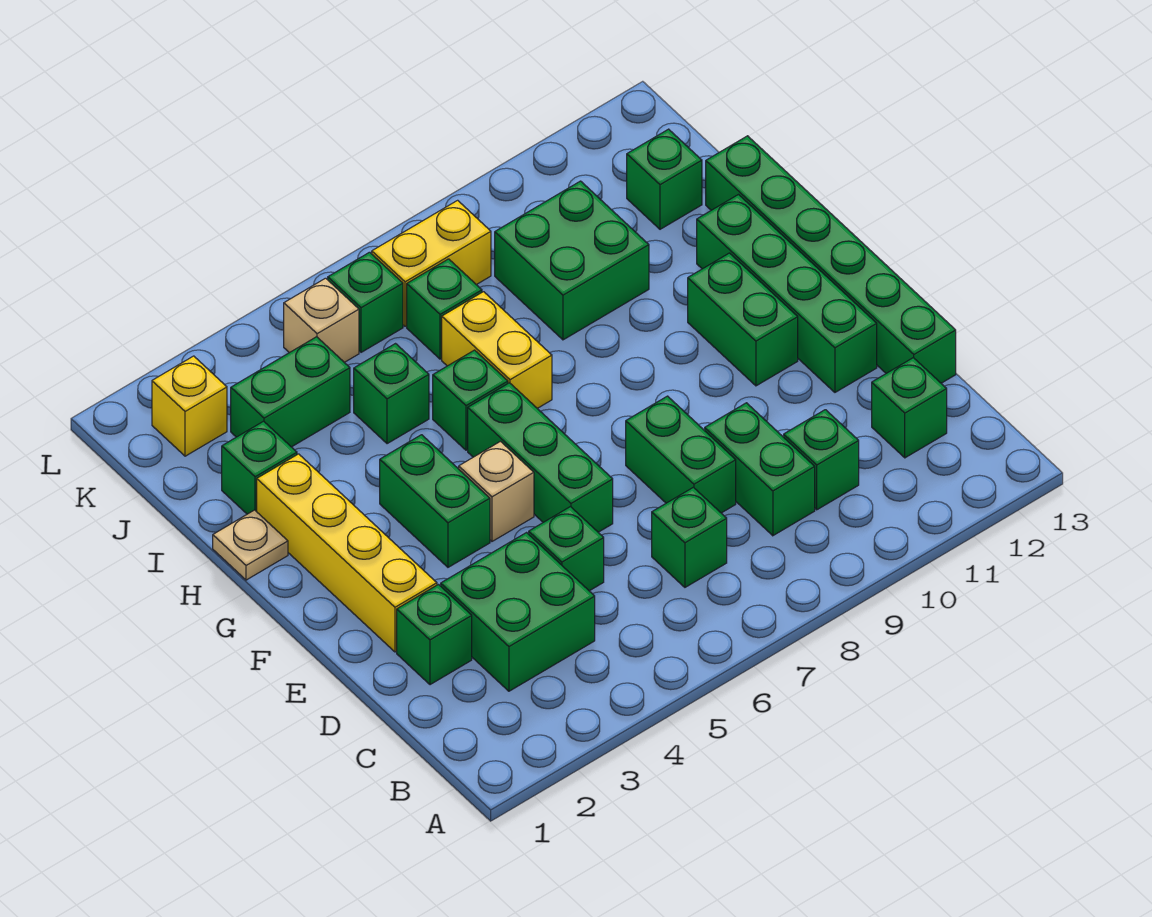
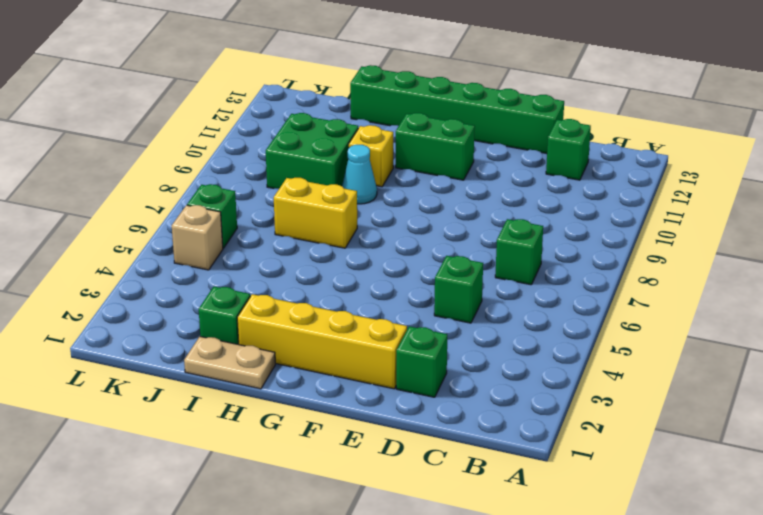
tan 1x2 plate [184,337,275,389] -> tan 1x1 plate [213,510,288,580]
cyan 1x1 cone [342,145,377,204] -> none
yellow 1x1 brick [349,125,393,187] -> yellow 1x1 brick moved to [152,356,227,456]
none -> green 2x2 brick [441,533,595,691]
none -> green 1x2 brick [705,403,815,536]
none -> green 1x1 brick [784,410,859,510]

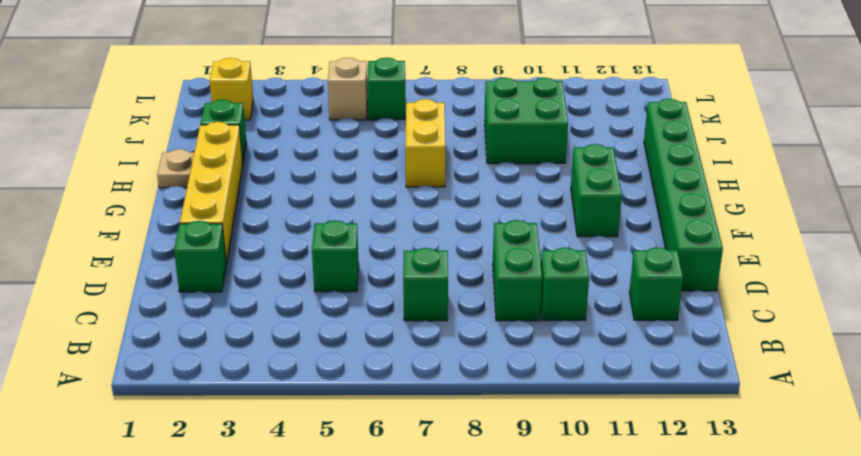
none -> green 2x2 brick [441,533,595,691]
none -> green 1x2 brick [626,396,736,513]
none -> green 1x3 brick [468,383,613,532]

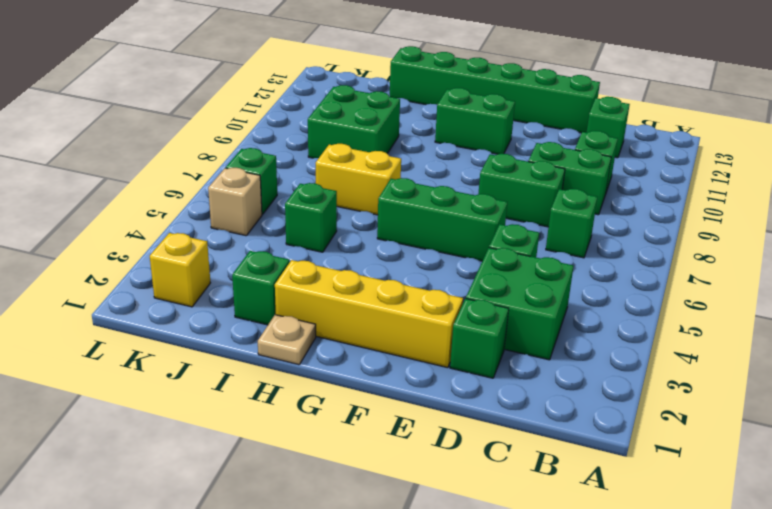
none -> green 1x4 brick [697,195,877,392]
none -> green 1x2 brick [380,435,490,567]
none -> tan 1x1 brick [459,441,534,541]

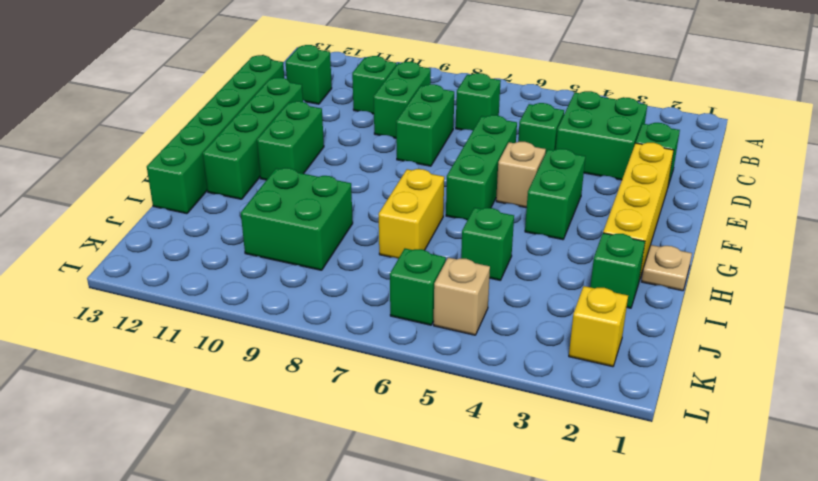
none -> green 1x1 brick [433,350,508,450]
none -> green 1x2 brick [231,337,350,447]
none -> green 1x1 brick [407,259,482,359]

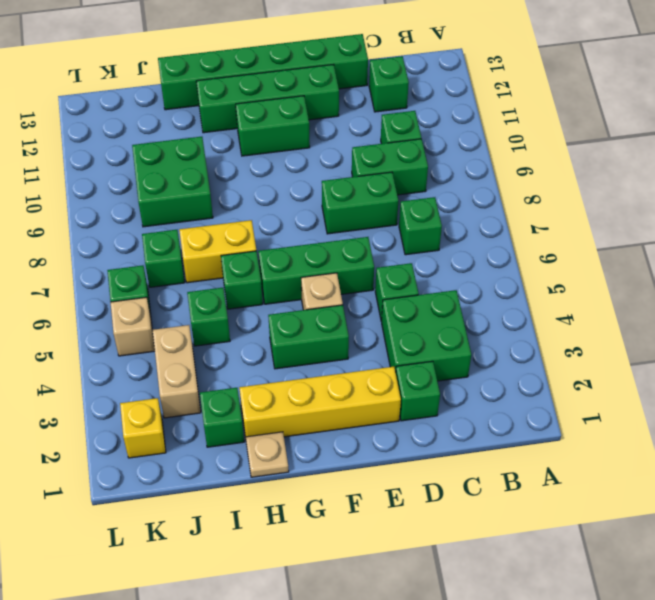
tan 1x2 brick [153,325,201,418] -> green 1x2 brick [231,337,350,447]
none -> green 1x1 brick [627,129,702,229]
none -> yellow 1x2 brick [372,200,491,326]

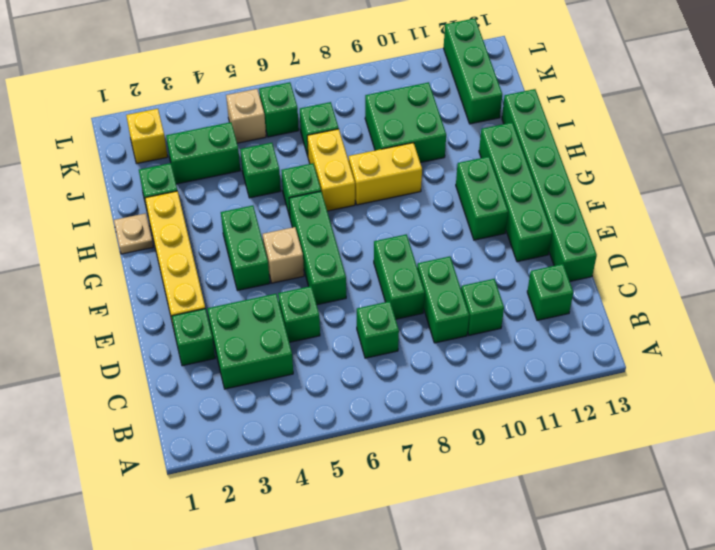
yellow 1x2 brick [349,143,422,205] -> yellow 1x2 brick moved to [372,200,491,326]
green 1x3 brick [444,18,502,124] -> green 1x1 brick [627,129,702,229]

